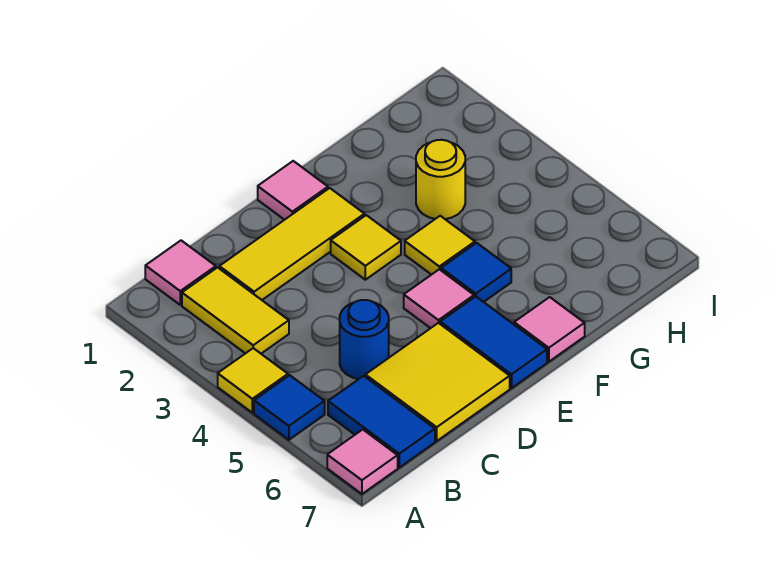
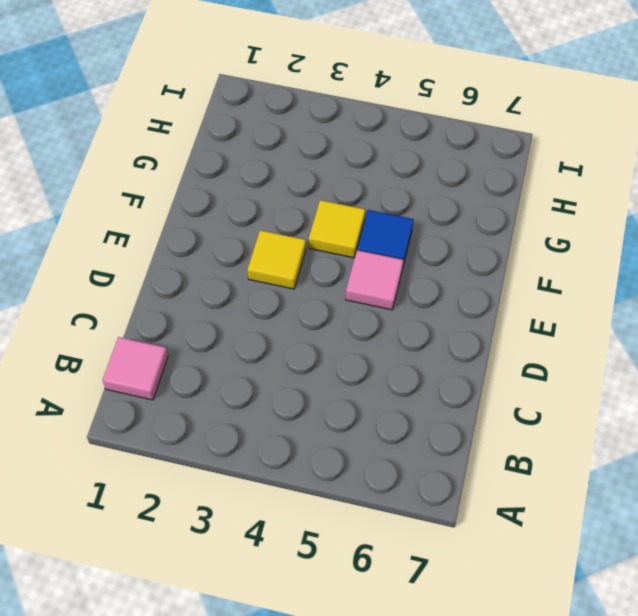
none -> yellow 1x1 tile [218,348,288,413]
none -> blue 1x1 tile [254,375,325,440]
none -> pink 1x1 tile [327,430,398,494]

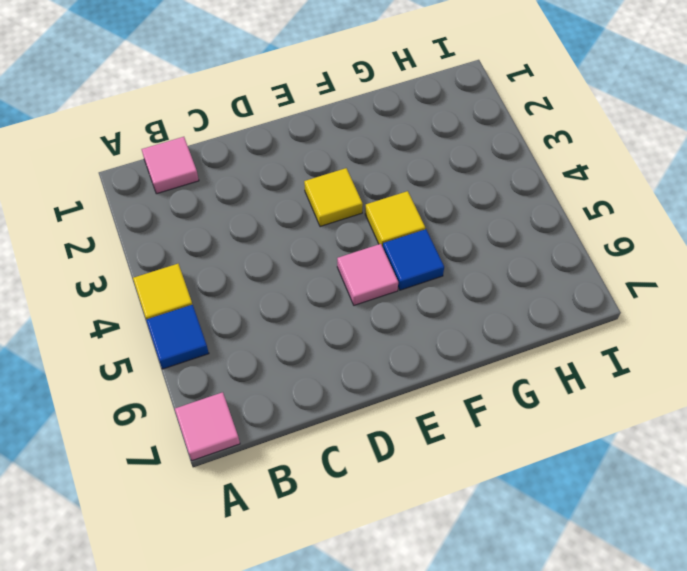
none -> yellow 1x2 tile [182,267,289,354]
none -> blue 1x2 tile [328,376,435,467]
none -> yellow 1x3 tile [219,188,365,300]

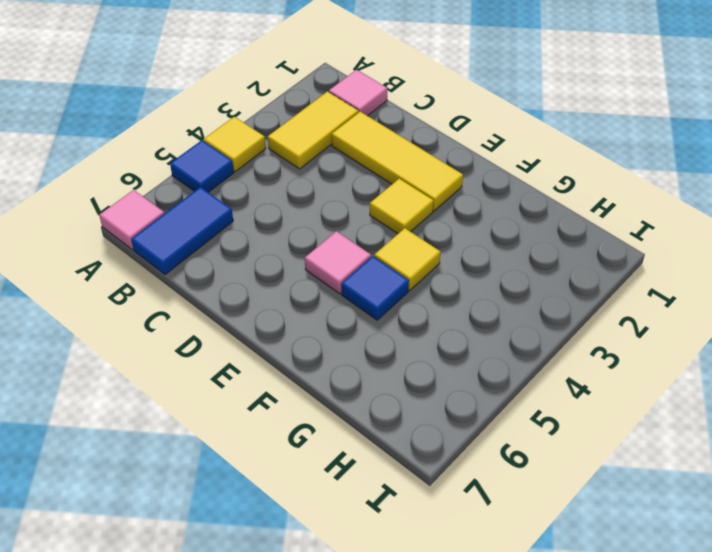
none -> blue 1x1 round brick [340,300,389,379]
none -> yellow 2x2 tile [365,323,510,441]
none -> pink 1x1 tile [258,161,328,220]

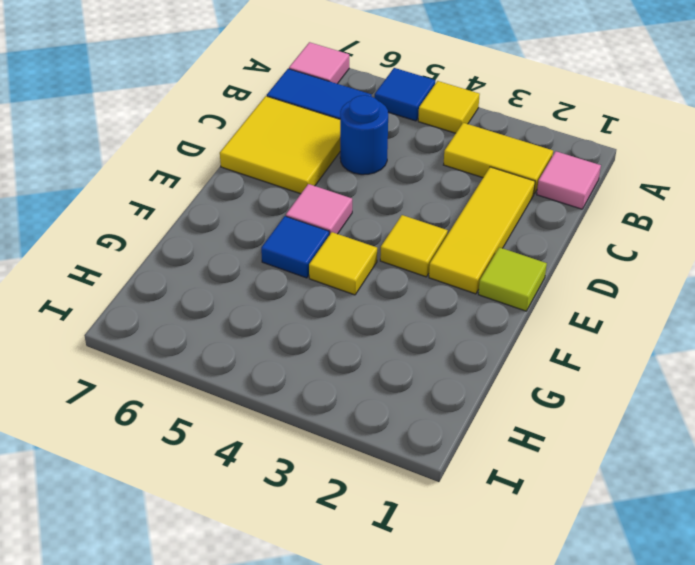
lime 1x1 tile [478,247,547,311] -> pink 1x1 tile [258,161,328,220]
none -> blue 1x2 tile [440,297,547,388]
none -> pink 1x1 tile [514,297,585,362]
none -> yellow 1x1 round brick [416,140,465,219]

